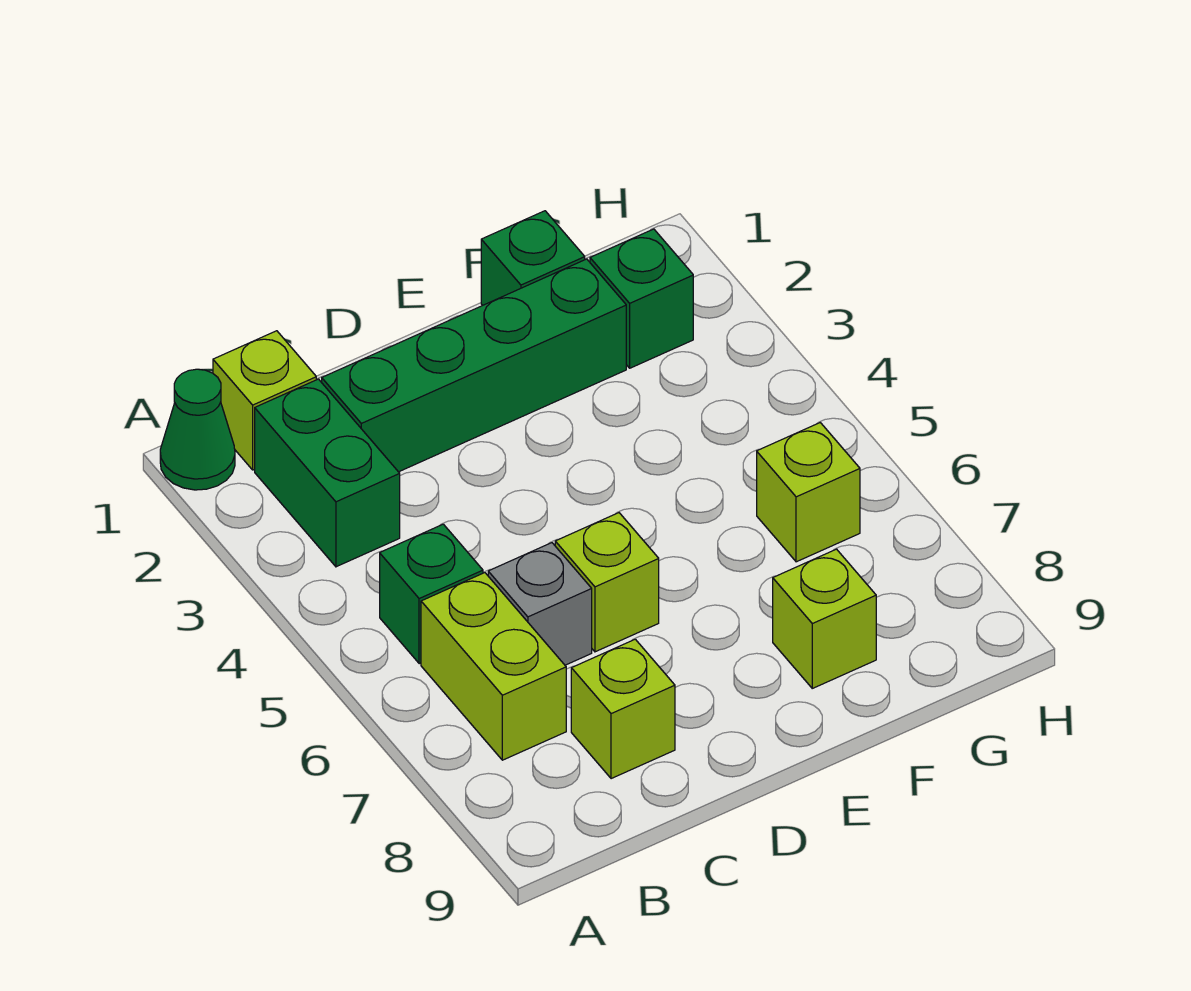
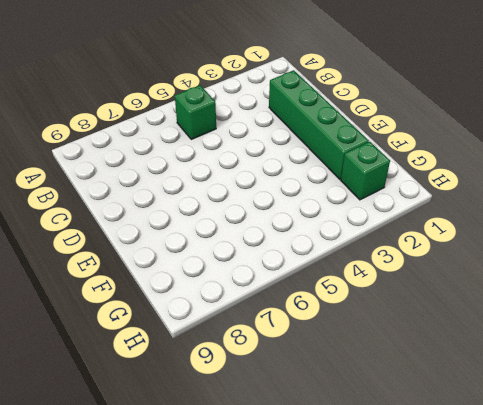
none -> green 1x1 cone [160,369,235,490]
none -> lime 1x1 brick [213,331,316,470]
none -> green 1x2 brick [255,379,400,567]

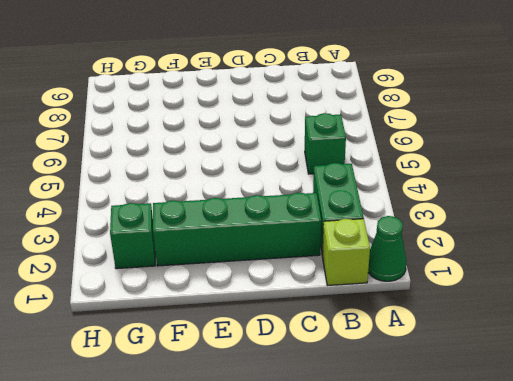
none -> lime 1x2 brick [421,573,566,760]
none -> grey 1x1 brick [488,543,592,665]
none -> lime 1x1 brick [571,639,675,779]

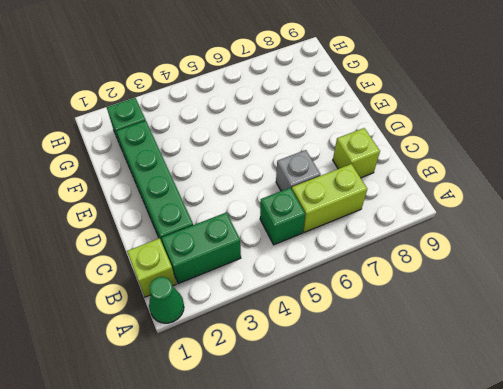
none -> lime 1x1 brick [555,513,659,652]
none -> green 1x1 brick [481,211,585,305]
none -> lime 1x1 brick [773,549,876,688]

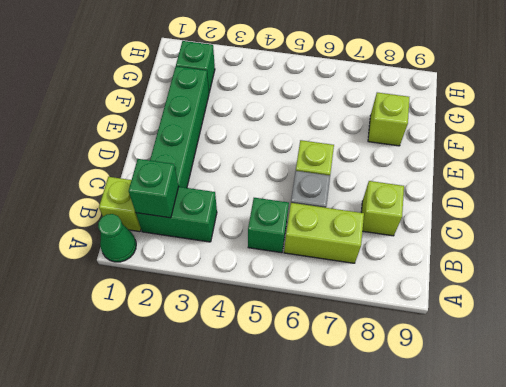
green 1x1 brick [129,159,179,218] -> green 1x1 brick moved to [481,211,585,305]
none -> lime 1x1 brick [757,423,860,562]

